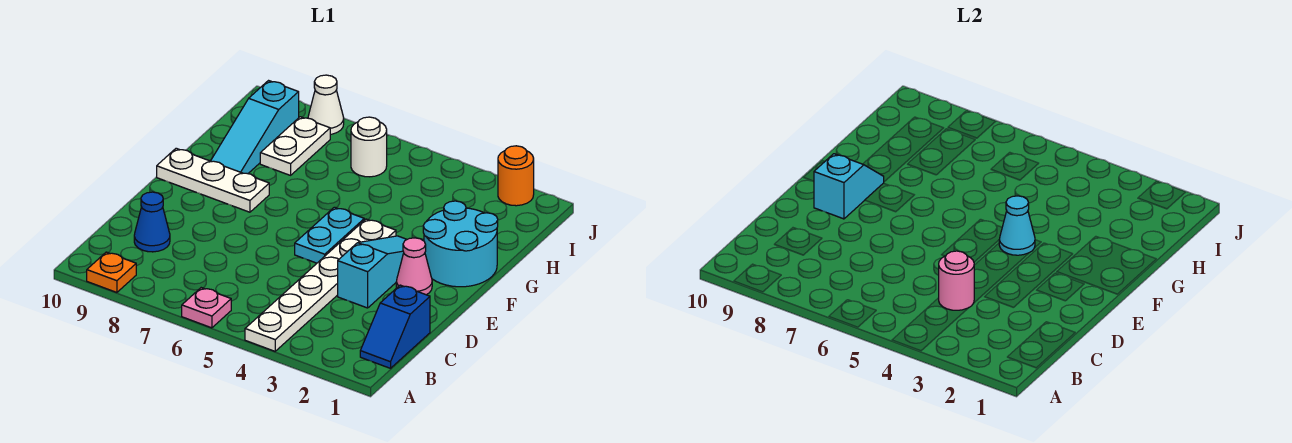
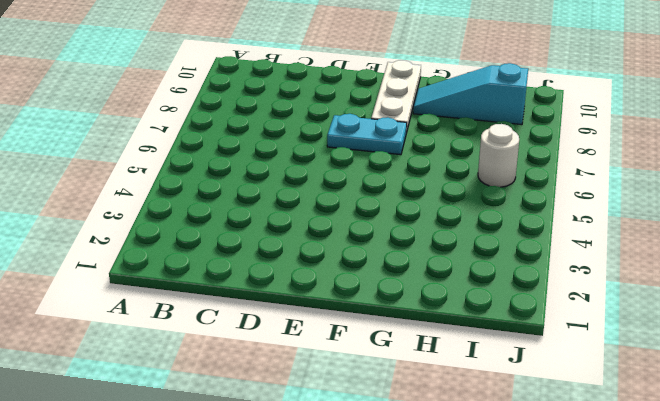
cyan 1x2 plate [327,114,407,155] -> cyan 1x2 plate moved to [295,207,364,263]
none -> white 1x6 plate [245,219,396,351]
none -> pink 1x1 plate [182,288,231,328]
none -> orange 1x1 plate [87,252,136,292]

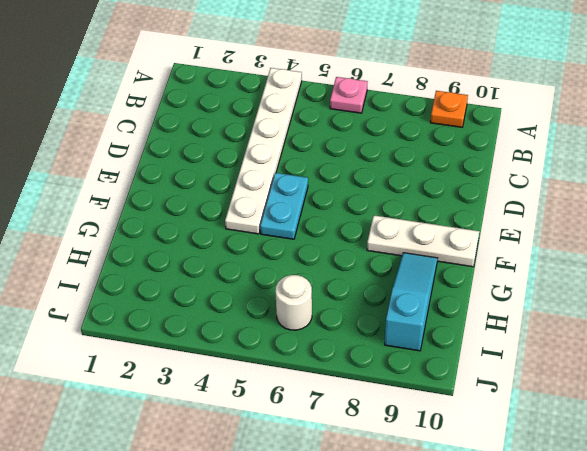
none -> blue 1x2 slope [360,285,430,368]
none -> blue 1x1 cone [134,192,170,252]
none -> cyan 1x3 slope [338,236,407,308]

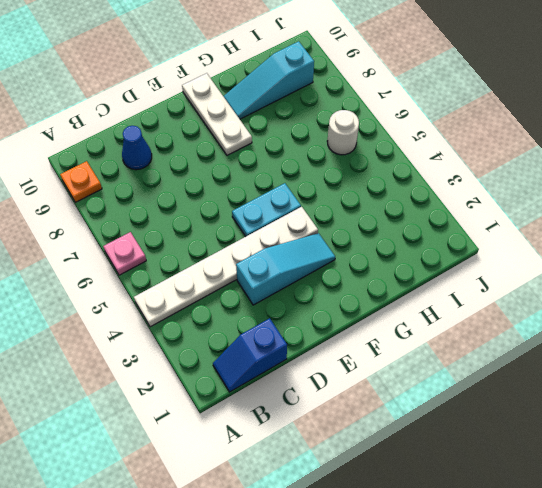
none -> pink 1x1 cone [396,238,432,295]
none -> cyan 2x2 round brick [423,201,498,287]
none -> white 1x2 plate [260,117,330,175]

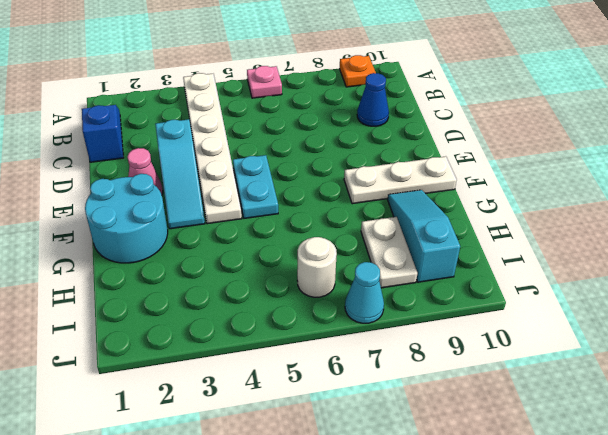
cyan 1x1 cone [345,262,384,323] -> cyan 1x1 cone moved to [999,196,1035,255]
none -> orange 1x1 round brick [498,146,534,206]
none -> white 1x1 cone [308,75,344,134]
none -> pink 1x1 round brick [939,251,974,310]

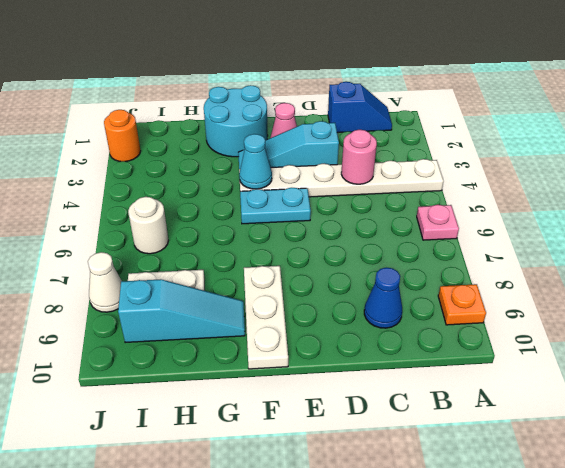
none -> cyan 1x2 slope [814,154,884,219]

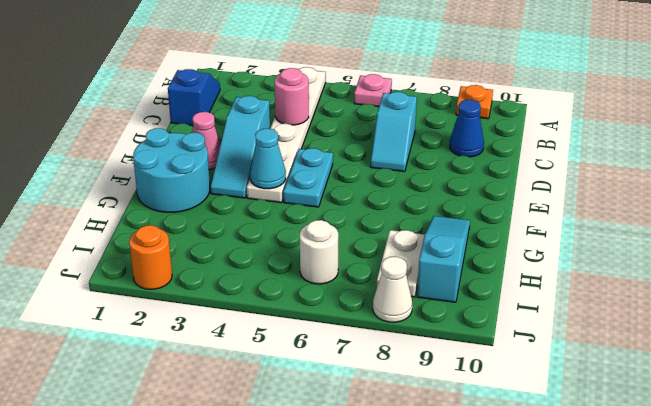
cyan 1x2 slope [371,92,417,172] -> cyan 1x2 slope moved to [814,154,884,219]
none -> white 1x3 plate [157,148,269,212]

